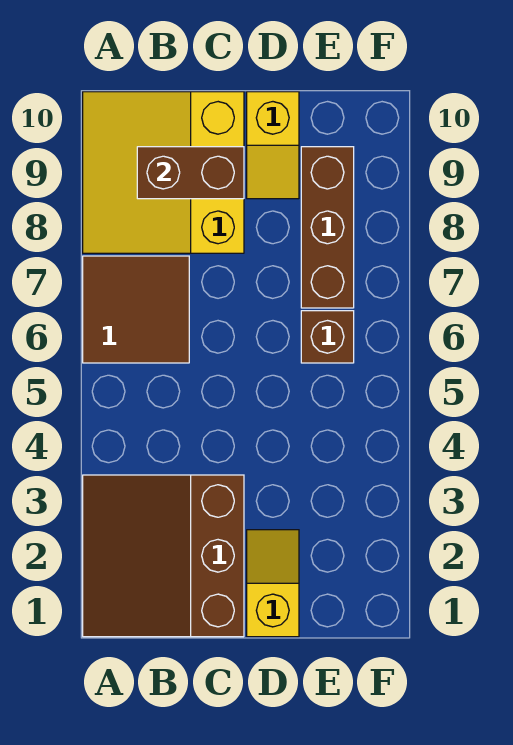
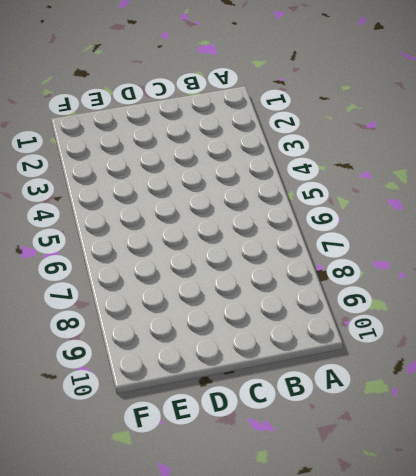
none -> brown 3x3 slope [83,475,244,637]
none -> brown 2x2 tile [83,256,189,363]

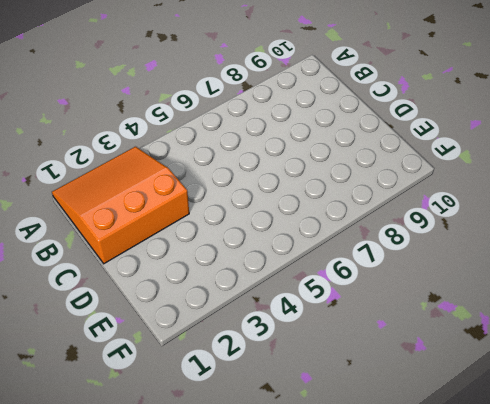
orange 3x3 slope [52,147,189,264] -> brown 3x3 slope [83,475,244,637]
none -> brown 2x2 tile [83,256,189,363]
none -> yellow 3x3 slope [83,92,244,253]

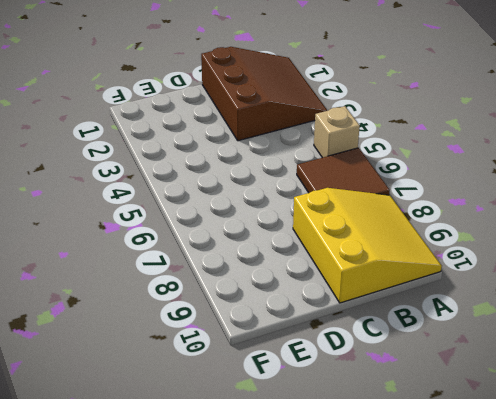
tan 1x1 brick [314,106,360,158] -> none
none -> yellow 1x2 slope [247,530,299,637]
none -> yellow 1x2 slope [247,92,299,199]

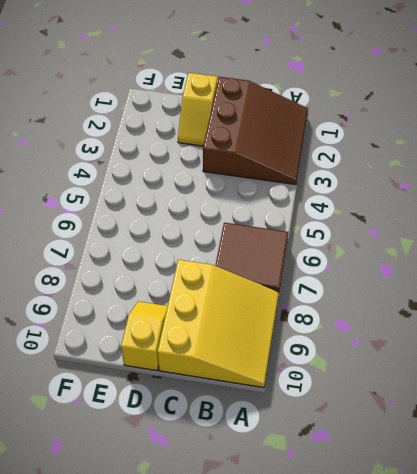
none -> brown 1x1 brick [301,311,354,363]
none -> brown 1x3 brick [301,147,354,308]

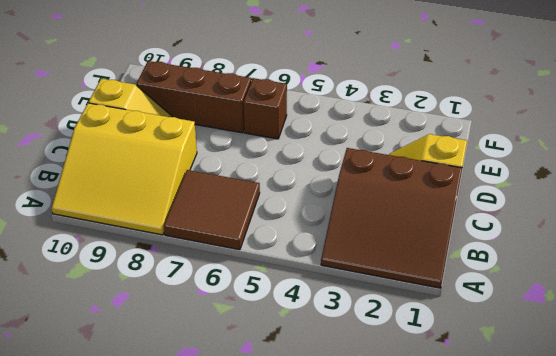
none -> brown 1x2 brick [137,147,244,199]

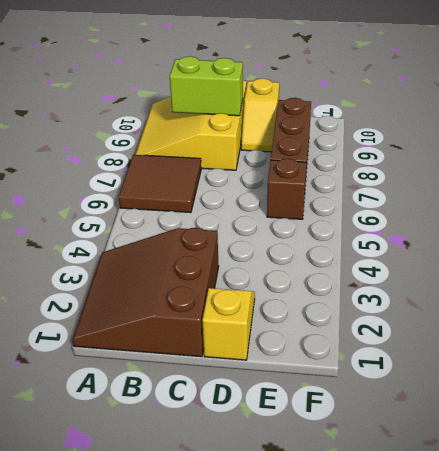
lime 1x2 brick [170,56,243,116] -> brown 1x2 brick [137,147,244,199]

